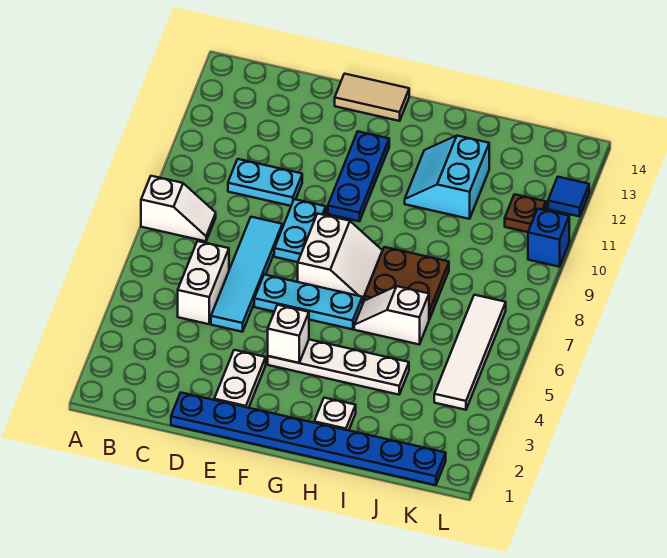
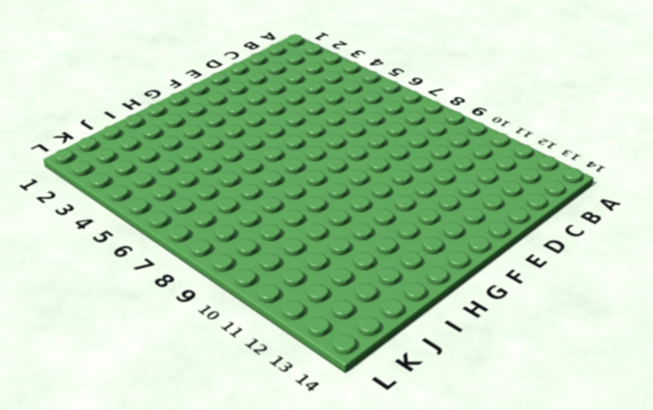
none -> white 1x2 slope [141,176,216,241]
none -> white 1x2 brick [178,241,229,324]
none -> cyan 1x2 plate [228,159,302,206]

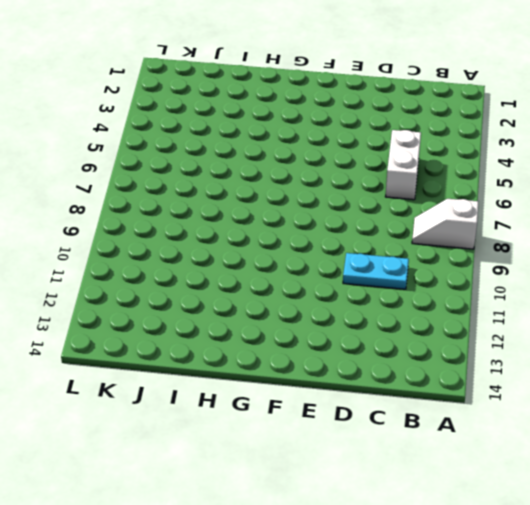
none -> blue 1x8 plate [171,393,446,485]
none -> cyan 1x4 tile [211,217,282,332]
none -> white 1x2 plate [214,350,266,408]

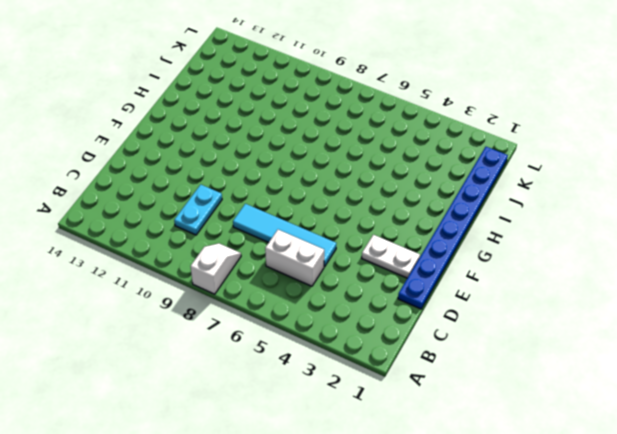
none -> cyan 1x3 plate [254,275,362,329]
none -> cyan 1x2 plate [274,199,326,262]
none -> tan 1x2 tile [335,74,409,121]

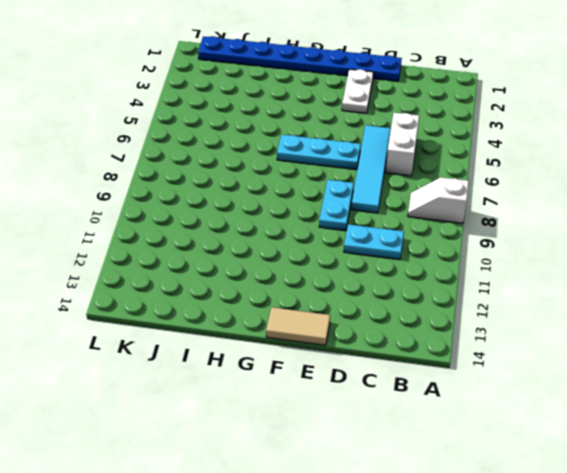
none -> white 1x4 plate [268,340,409,395]
none -> white 2x2 slope [298,214,382,304]
none -> blue 1x3 plate [328,132,389,221]

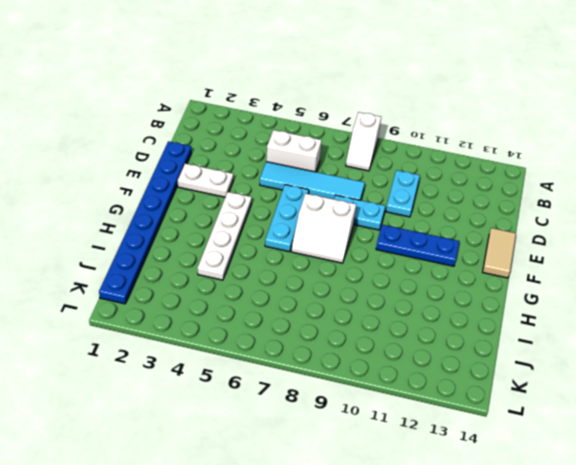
none -> white 1x1 plate [314,398,356,431]
none -> white 1x2 slope [354,286,429,344]
none -> brown 2x2 plate [364,247,449,319]

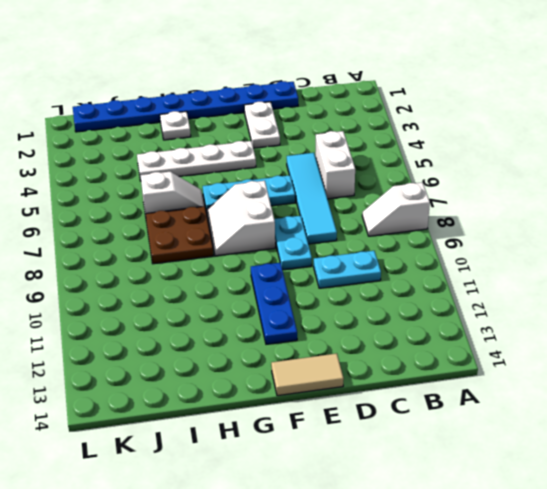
none -> cyan 2x2 slope [405,136,489,219]
none -> white 1x4 tile [434,295,506,410]
none -> brown 1x1 plate [505,194,546,232]

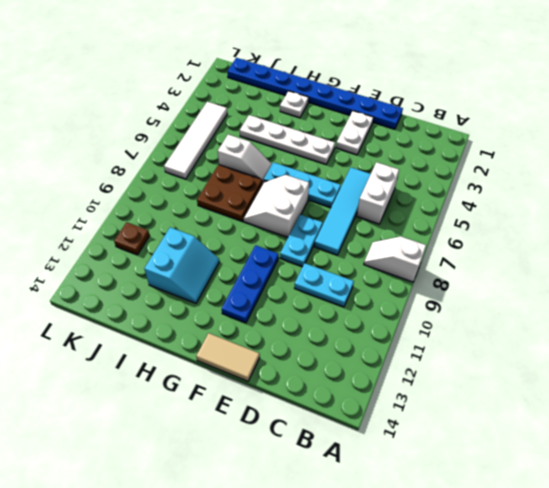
none -> blue 1x1 brick [528,209,569,267]
none -> blue 1x1 tile [548,177,589,217]
none -> white 1x1 brick [268,305,309,363]

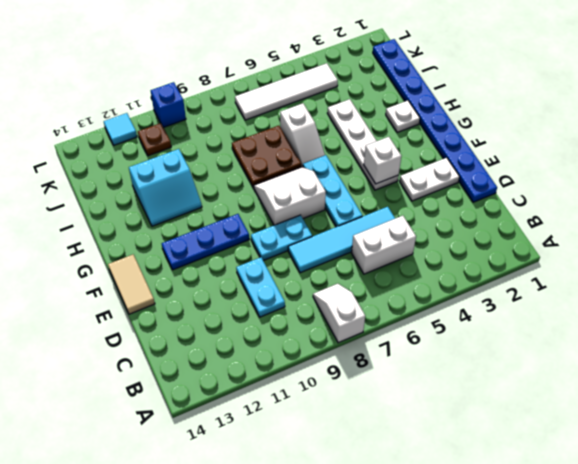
cyan 1x1 tile [104,113,137,145] -> blue 1x1 tile [548,177,589,217]

